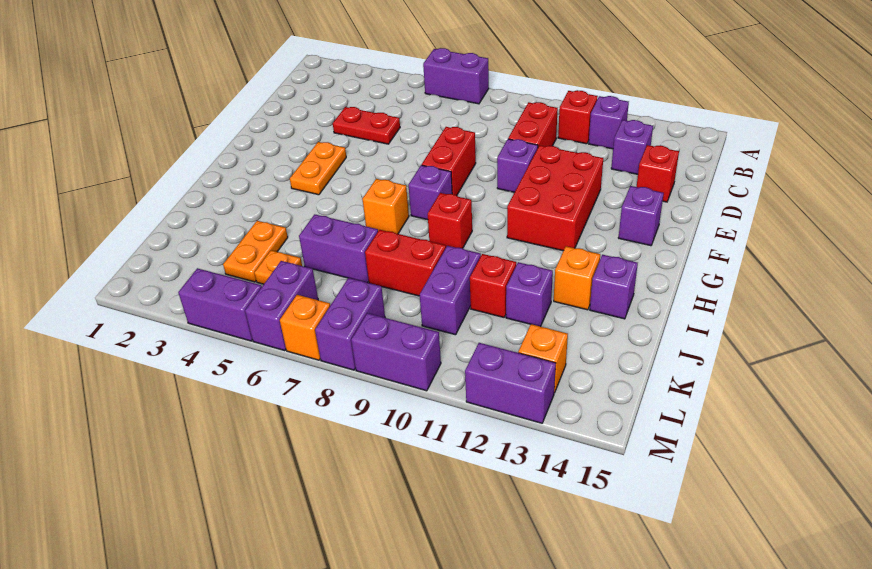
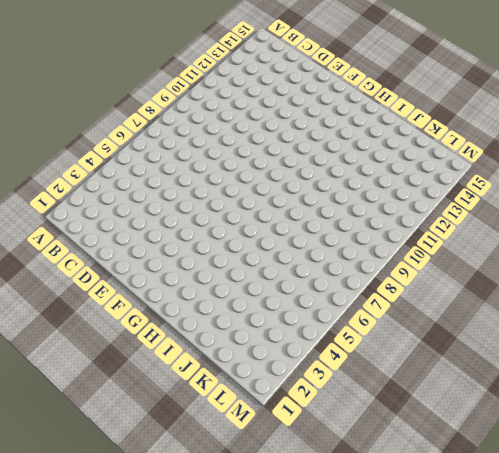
none -> purple 1x2 brick [423,48,489,104]
none -> red 1x1 brick [558,90,598,144]
none -> purple 1x1 brick [589,96,629,149]
none -> red 1x2 brick [508,102,558,147]

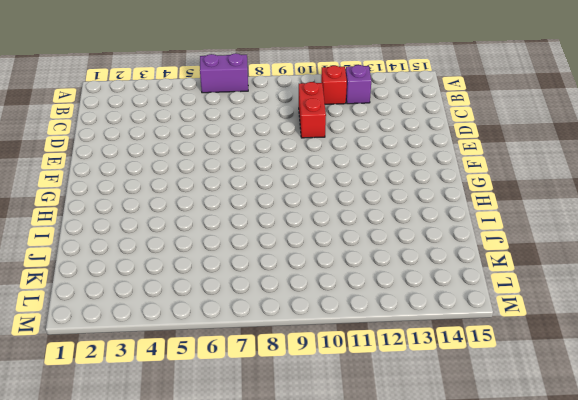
none -> purple 1x1 brick [611,120,653,174]
none -> red 1x2 plate [333,107,400,144]
none -> red 1x1 brick [637,145,679,202]
none -> red 1x2 brick [422,127,476,196]

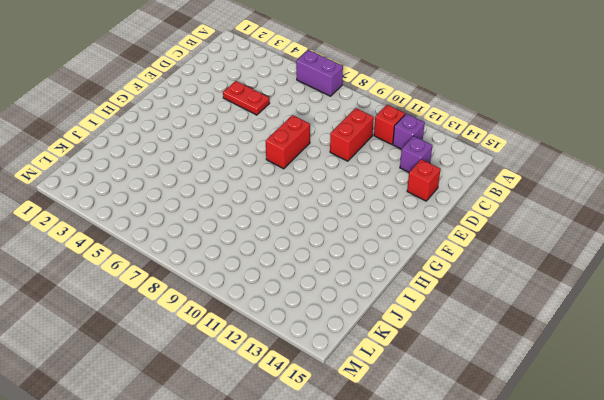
none -> purple 1x1 brick [497,139,538,192]
none -> red 2x3 brick [507,145,603,251]
none -> orange 1x2 plate [290,142,346,195]
none -> purple 1x1 brick [618,186,664,246]

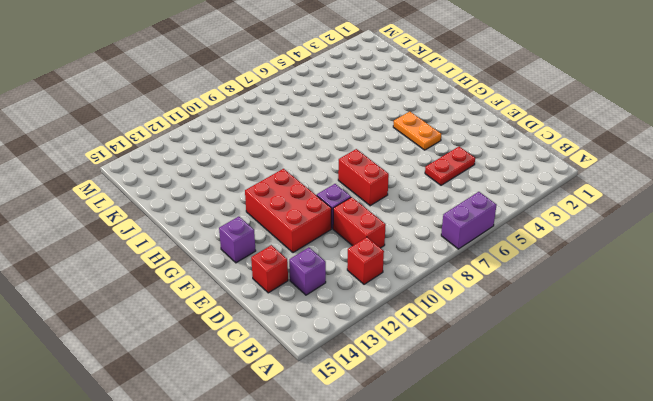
none -> purple 1x1 brick [589,96,629,149]
none -> purple 1x1 brick [408,165,452,220]
none -> orange 1x1 brick [362,179,409,234]
none -> red 1x1 brick [428,193,472,248]

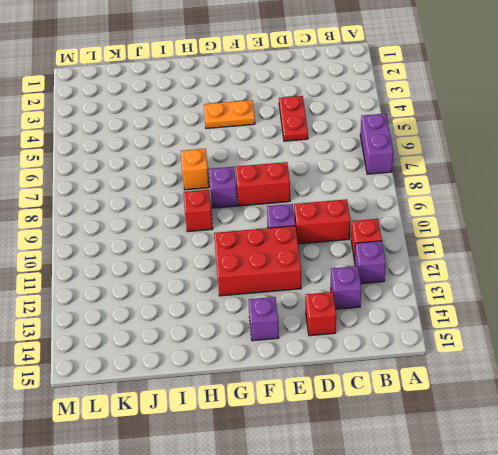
none -> orange 1x1 brick [554,246,600,310]
none -> purple 1x1 brick [590,255,638,319]
none -> orange 1x2 plate [223,221,288,282]
none -> purple 1x2 brick [299,214,378,283]

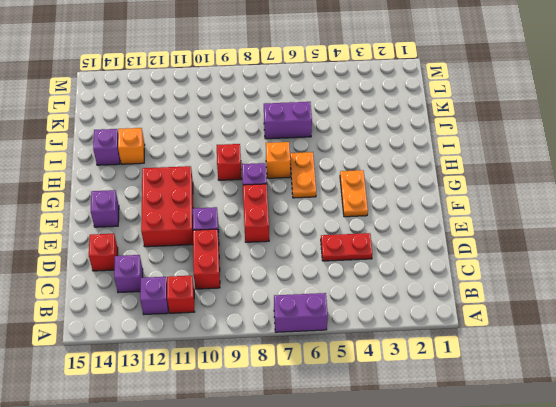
orange 1x2 plate [290,152,316,198] -> orange 1x2 plate moved to [223,221,288,282]
none -> red 1x2 brick [365,230,446,296]
none -> purple 1x2 brick [420,246,481,335]
none -> red 1x1 brick [470,254,516,317]
none -> purple 1x1 brick [506,262,553,326]

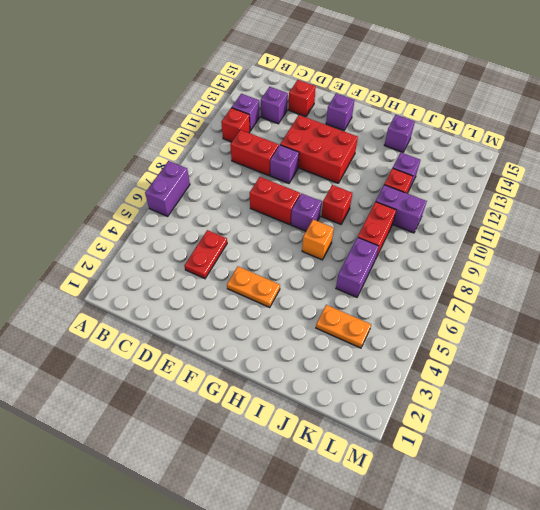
none -> orange 1x1 brick [554,246,600,310]
none -> orange 1x1 plate [255,250,302,284]
none -> purple 1x2 brick [245,261,318,351]
none -> purple 1x2 brick [315,278,385,370]

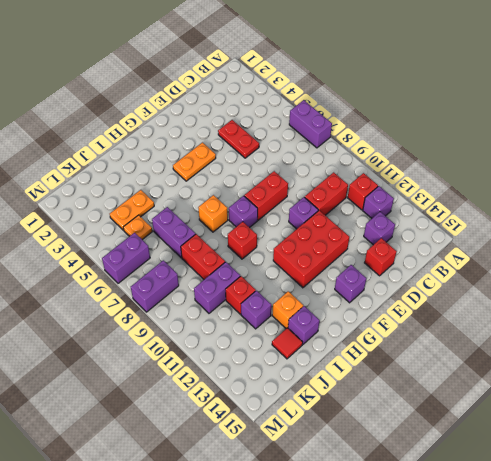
red 1x1 tile [272,328,303,359] -> none
none -> orange 1x1 brick [518,324,568,393]
none -> purple 1x2 brick [178,268,262,341]
none -> orange 1x1 brick [280,295,330,360]
none -> purple 1x2 brick [351,313,441,391]

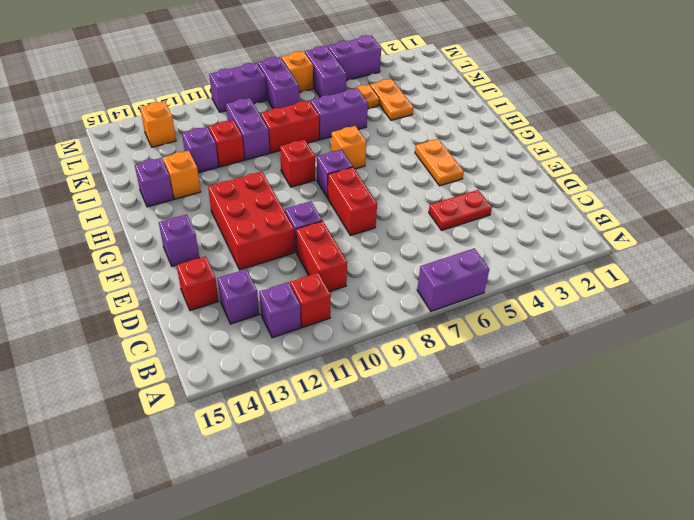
none -> purple 1x2 brick [465,343,556,423]

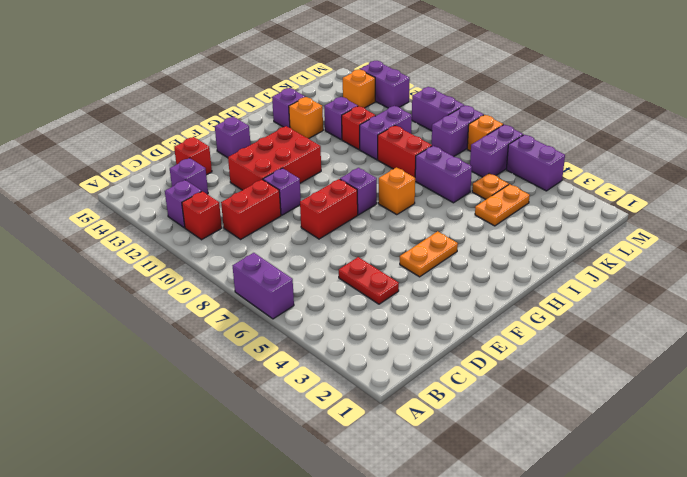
none -> red 1x1 brick [428,193,472,248]

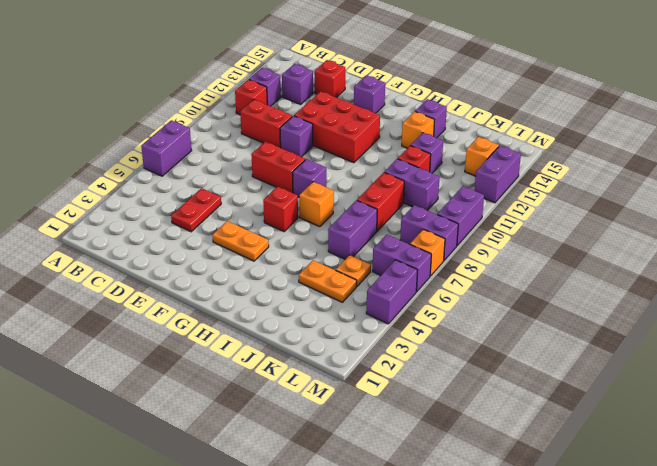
red 1x1 brick [263,186,298,231] -> red 1x1 brick moved to [428,193,472,248]

